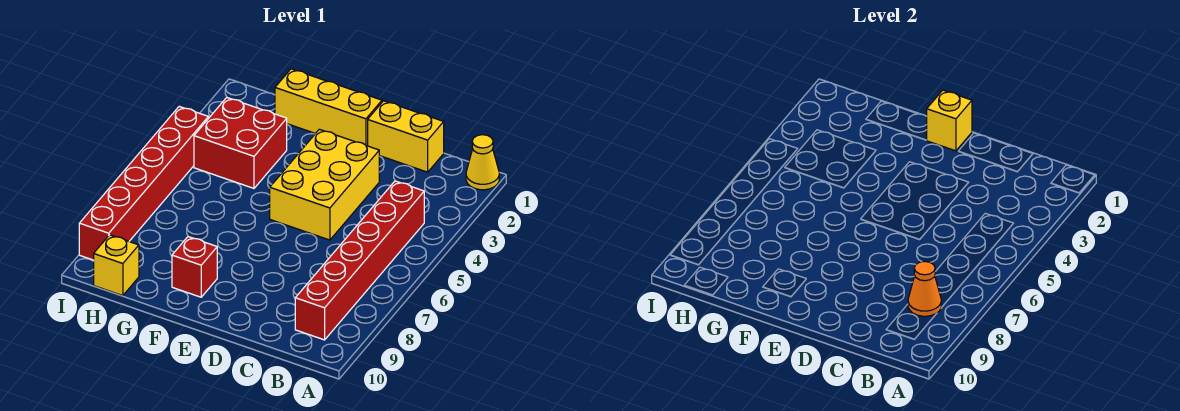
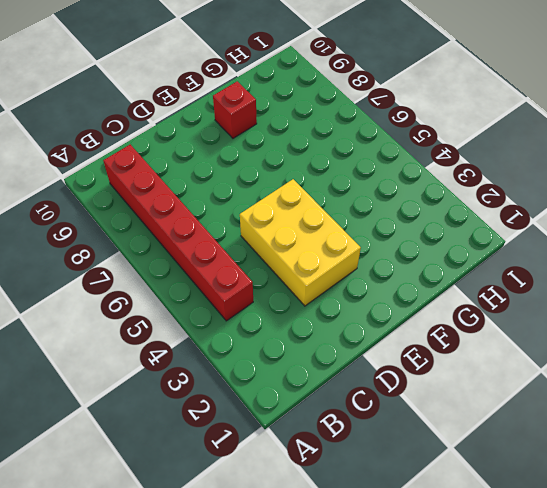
none -> yellow 1x1 cone [466,135,499,190]
none -> yellow 1x2 brick [368,101,444,172]

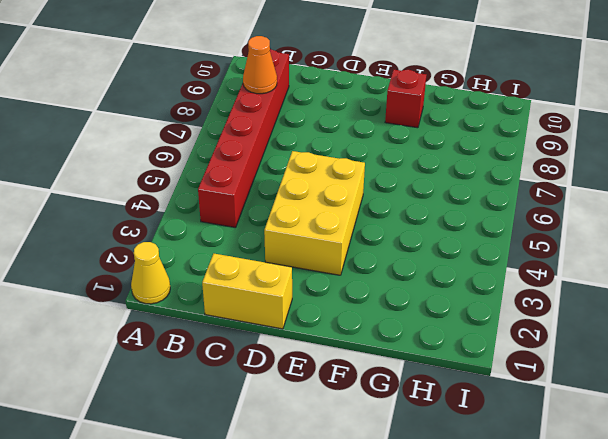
none -> yellow 1x3 brick [275,69,382,146]
none -> red 2x2 brick [194,98,287,188]

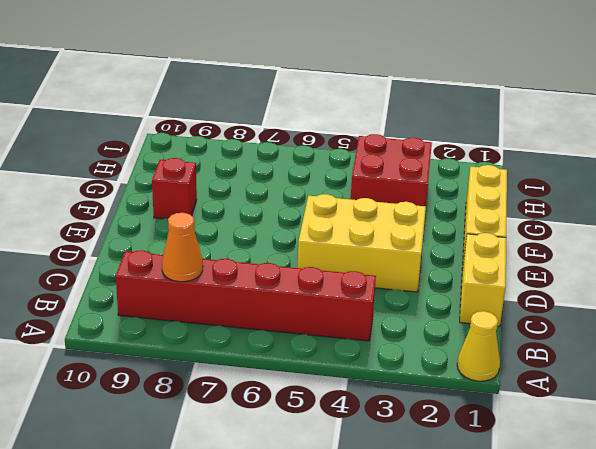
none -> yellow 1x1 brick [94,235,139,296]
none -> red 1x6 brick [79,106,208,260]

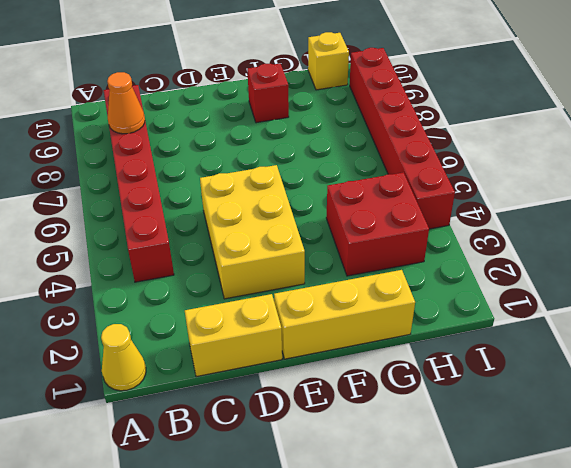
none -> yellow 1x1 brick [927,90,972,151]

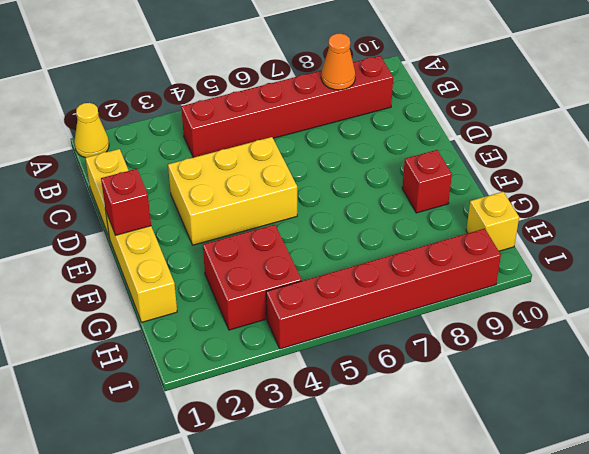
red 1x1 brick [101,169,151,235] -> yellow 1x1 brick [927,90,972,151]

